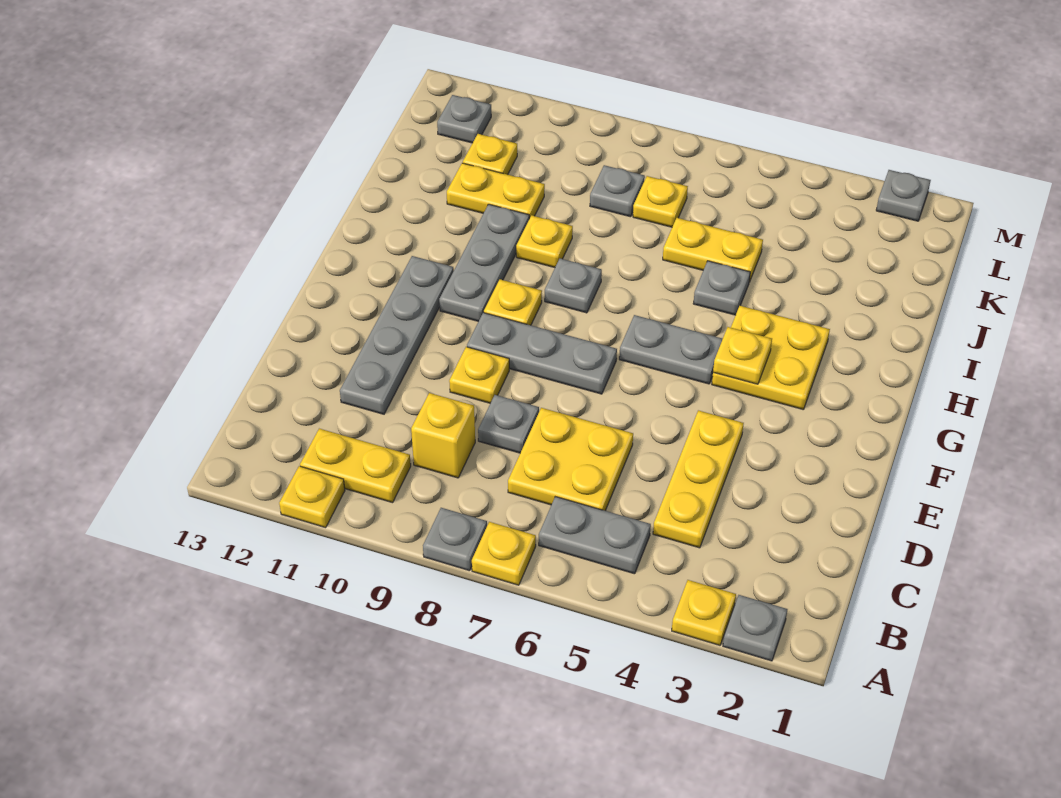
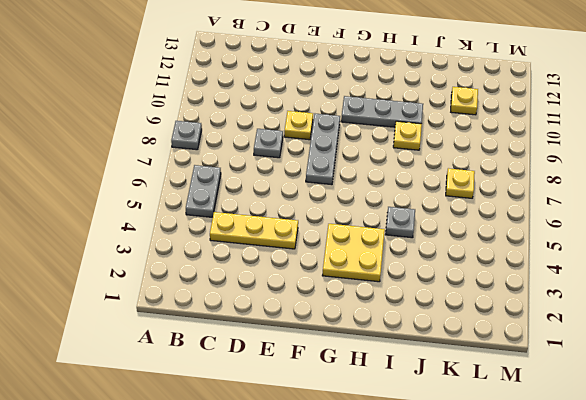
none -> grey 1x1 plate [723,595,787,661]
none -> yellow 1x1 plate [672,580,736,645]
none -> yellow 1x1 plate [472,522,536,585]

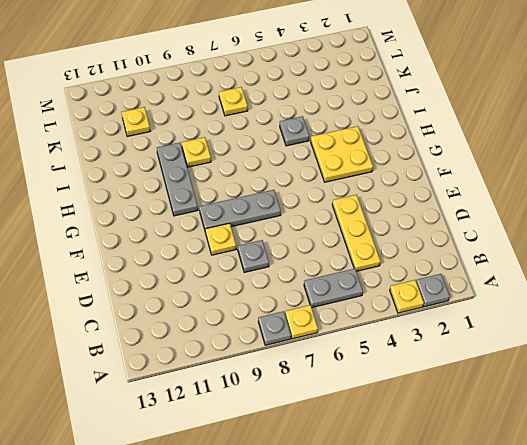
none -> yellow 1x1 plate [279,466,345,528]
none -> yellow 1x2 plate [300,429,411,503]
none -> yellow 2x2 plate [508,408,633,511]

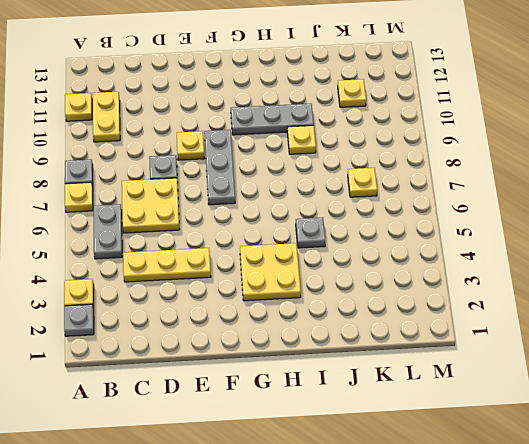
none -> yellow 1x1 brick [411,393,475,478]
none -> grey 1x4 plate [340,256,454,414]
none -> grey 1x2 plate [619,315,723,384]

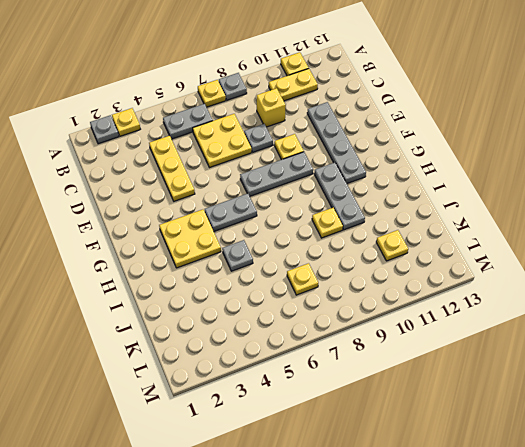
none -> yellow 1x1 plate [484,279,542,325]
none -> grey 1x1 plate [545,259,602,313]
none -> yellow 1x2 plate [663,218,763,282]

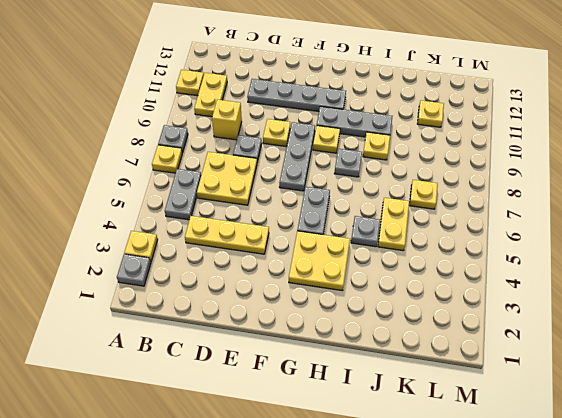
none -> yellow 1x2 plate [447,163,545,219]
none -> grey 1x1 plate [590,165,645,217]
none -> grey 1x1 plate [437,95,491,143]

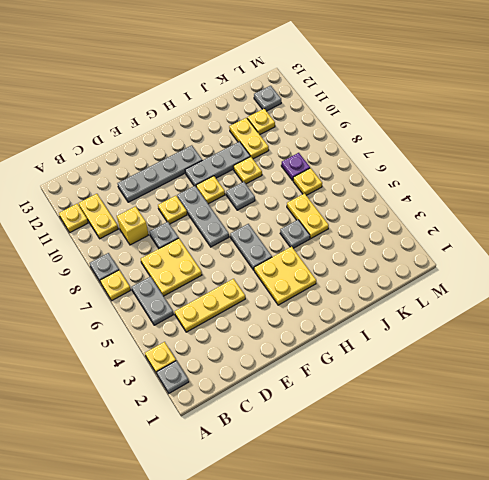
purple 1x1 plate [281,153,310,180] -> grey 1x1 plate [590,165,645,217]
none -> grey 1x1 plate [876,170,931,221]
none -> yellow 1x1 plate [713,327,772,384]

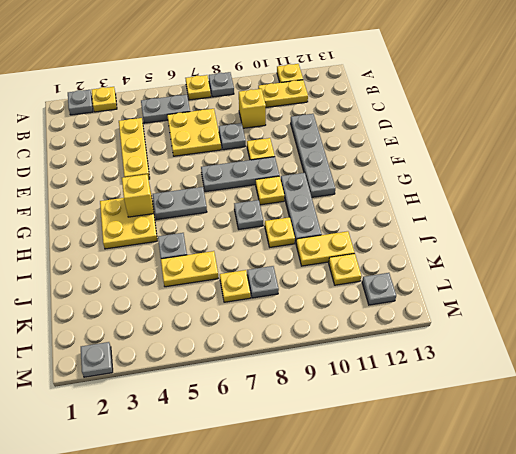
yellow 1x1 brick [122,174,154,217] -> yellow 1x1 plate [713,327,772,384]

